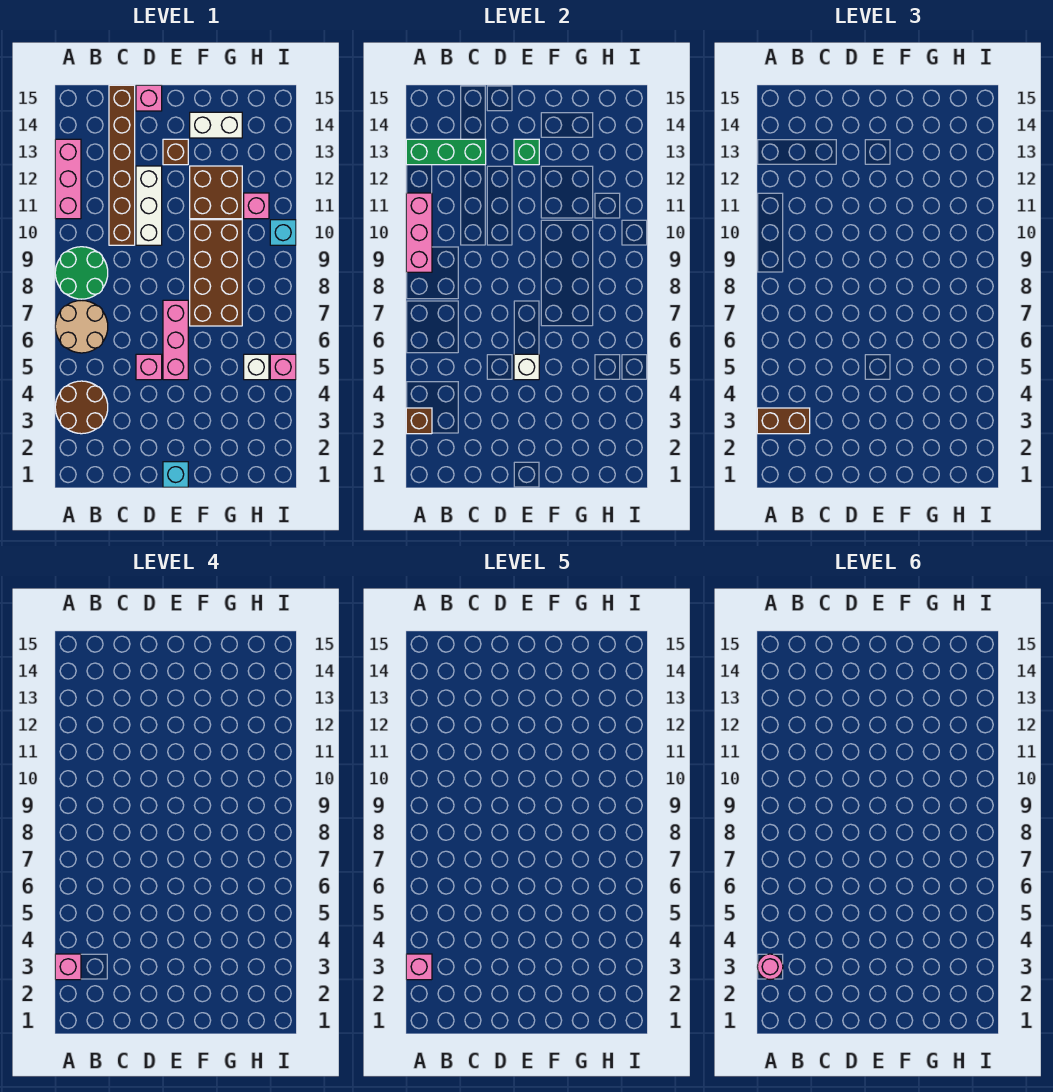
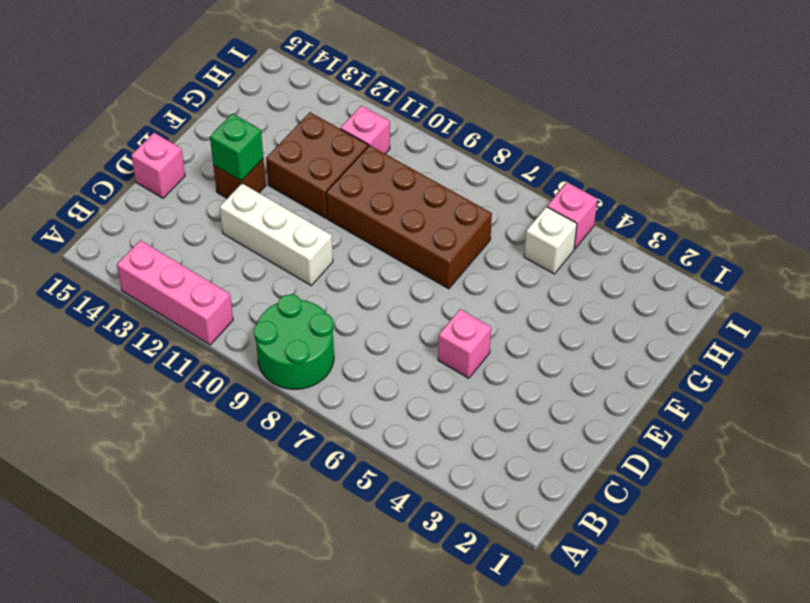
none -> brown 2x2 round brick [55,381,108,434]
none -> tan 2x2 round brick [55,300,108,353]
none -> brown 1x6 brick [109,85,135,245]

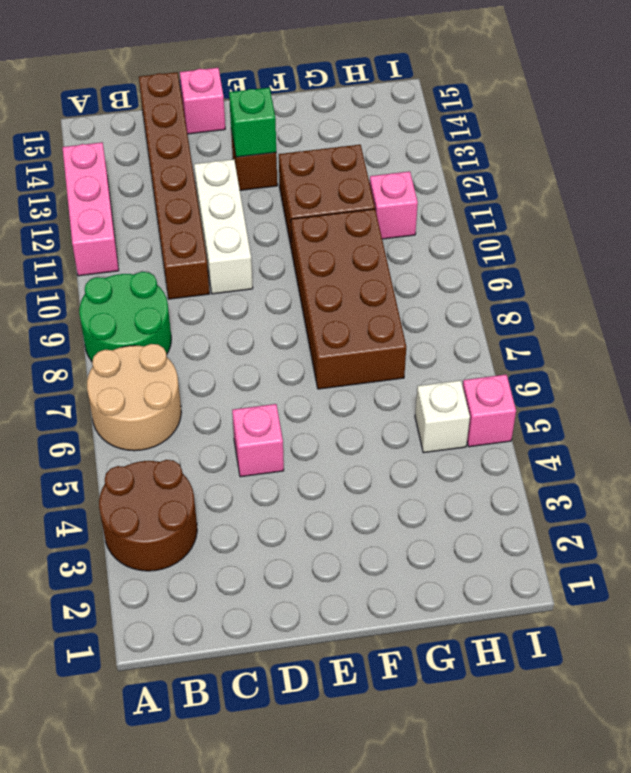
none -> cyan 1x1 brick [163,462,188,487]
none -> pink 1x3 brick [163,300,188,380]
none -> white 1x2 brick [190,112,242,138]

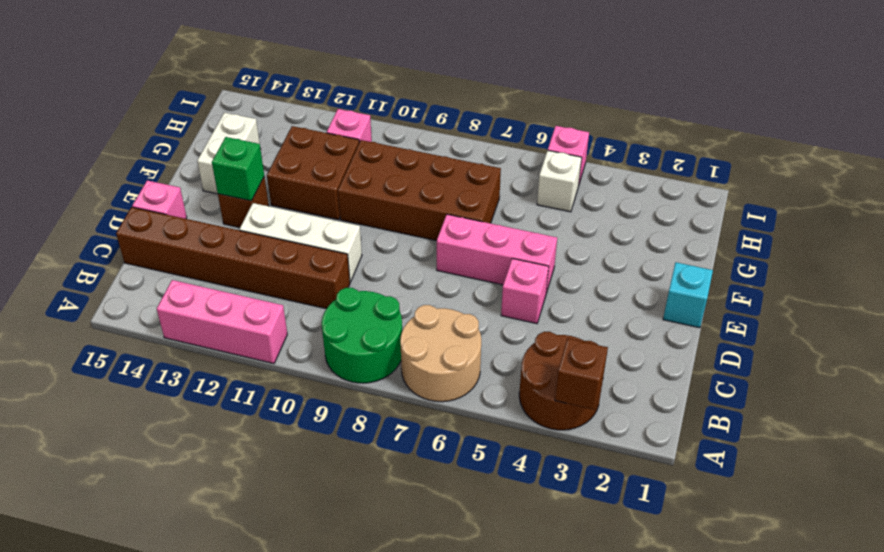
none -> cyan 1x1 brick [270,220,296,245]
none -> pink 1x3 brick [406,193,432,272]
none -> green 1x3 brick [406,139,486,165]

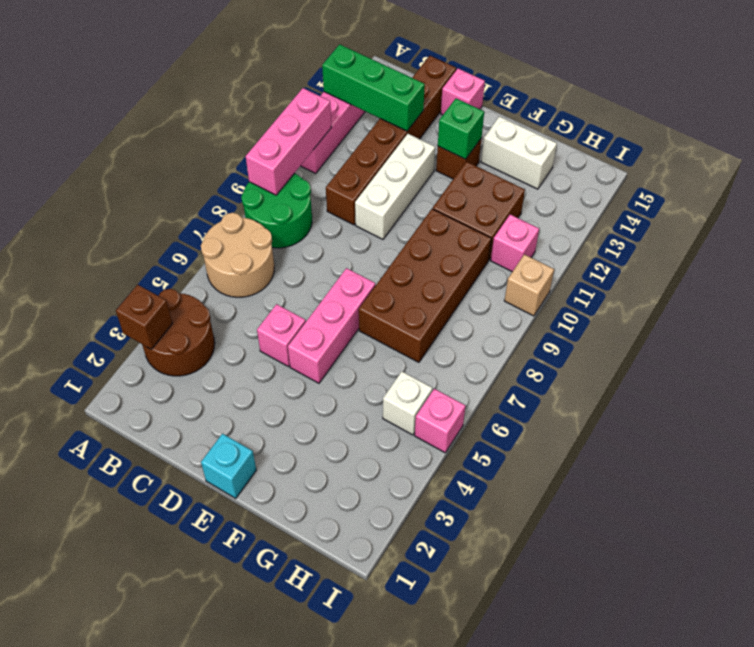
tan 1x1 brick [504,254,554,316] -> cyan 1x1 brick [270,220,296,245]
none -> white 1x1 brick [514,354,539,380]
none -> brown 1x2 brick [757,408,810,434]
none -> pink 1x1 brick [55,954,81,980]

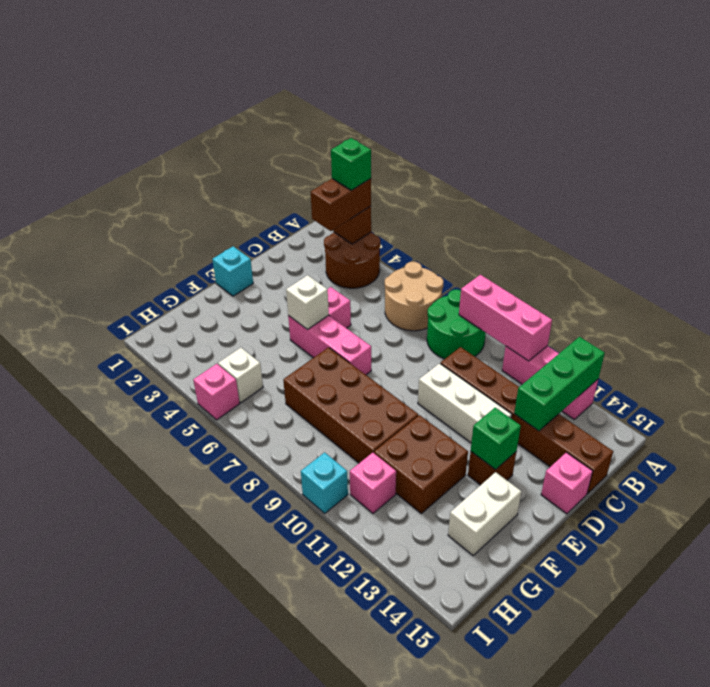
green 1x1 brick [331,138,371,190] -> pink 1x1 brick [55,954,81,980]
none -> pink 1x1 brick [406,954,432,980]
none -> pink 1x1 round brick [757,954,783,980]

